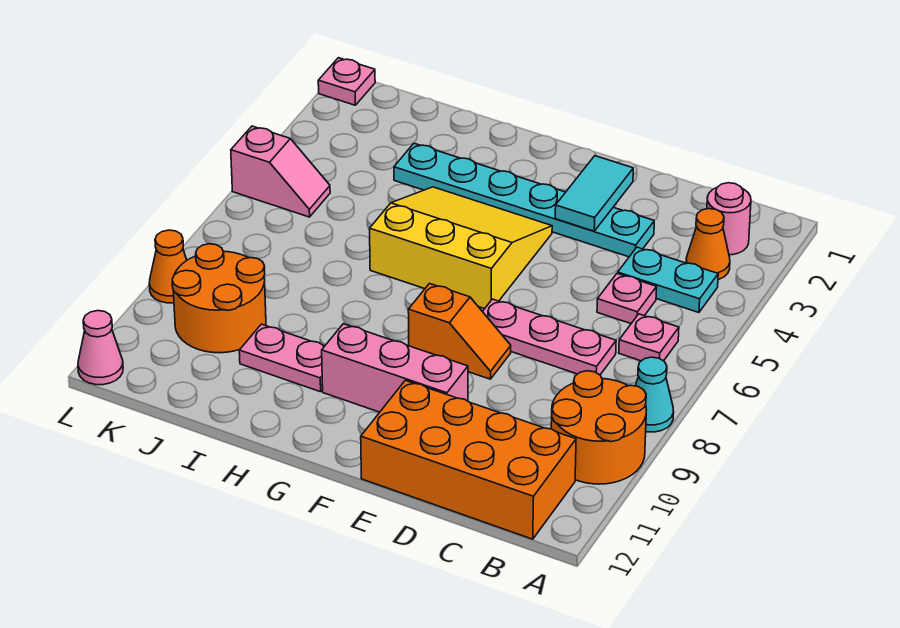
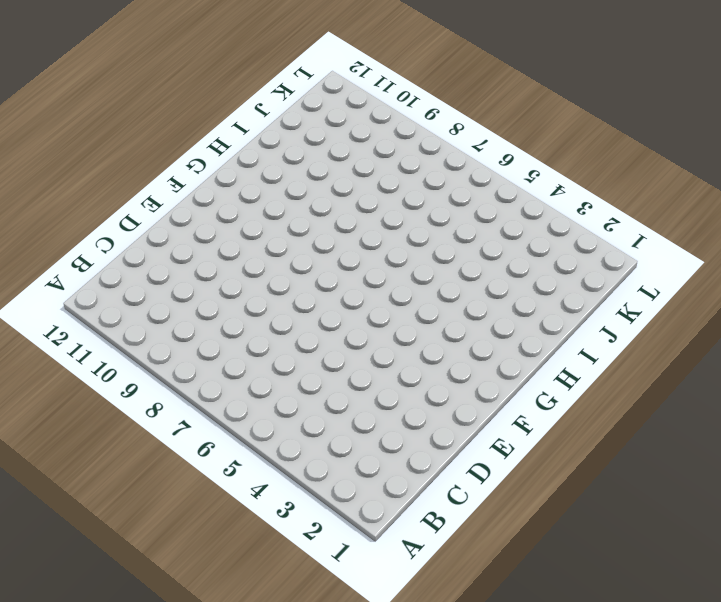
none -> cyan 1x1 cone [635,357,674,432]
none -> orange 2x2 round brick [551,371,646,484]
none -> pink 1x1 round brick [707,183,751,255]

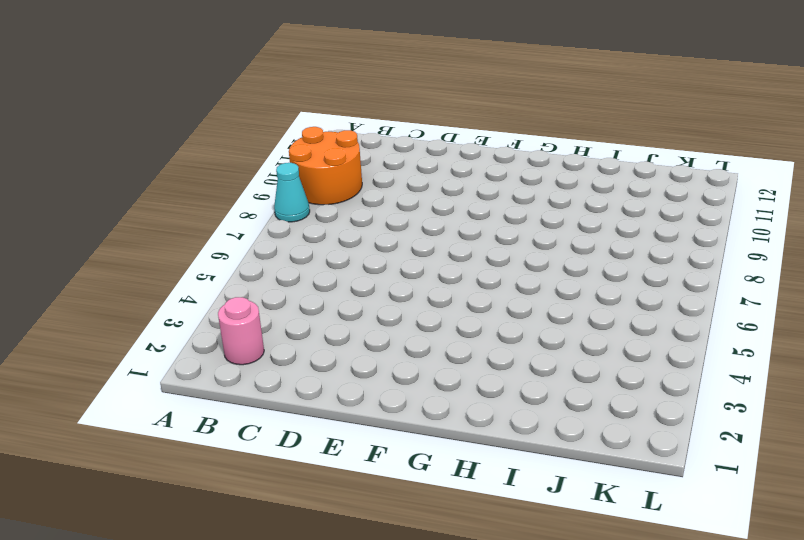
none -> orange 1x1 cone [686,209,730,280]
none -> cyan 1x2 plate [618,247,718,312]
none -> pink 1x1 plate [619,314,679,361]

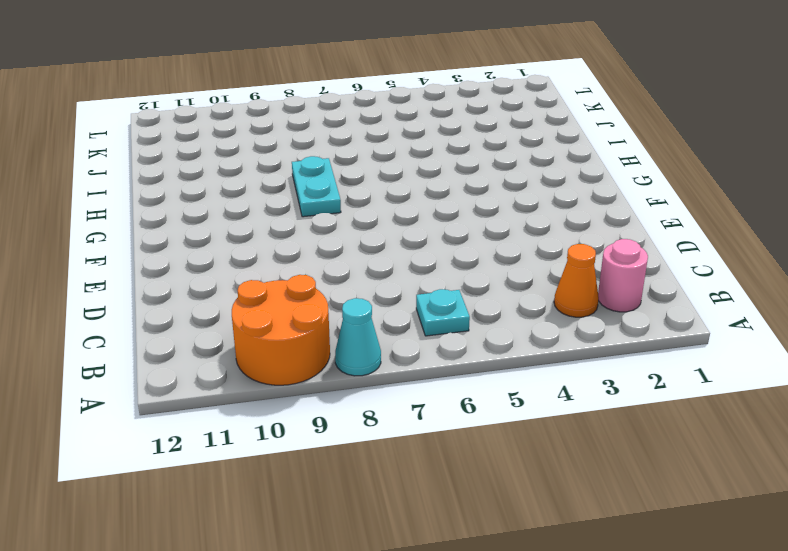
cyan 1x1 plate [416,289,470,336] -> pink 1x1 plate [619,314,679,361]
cyan 1x2 plate [292,156,341,217] -> cyan 1x2 plate moved to [618,247,718,312]
none -> orange 2x4 brick [361,380,576,539]
none -> pink 1x1 plate [597,273,657,323]
none -> pink 1x3 plate [482,299,616,375]

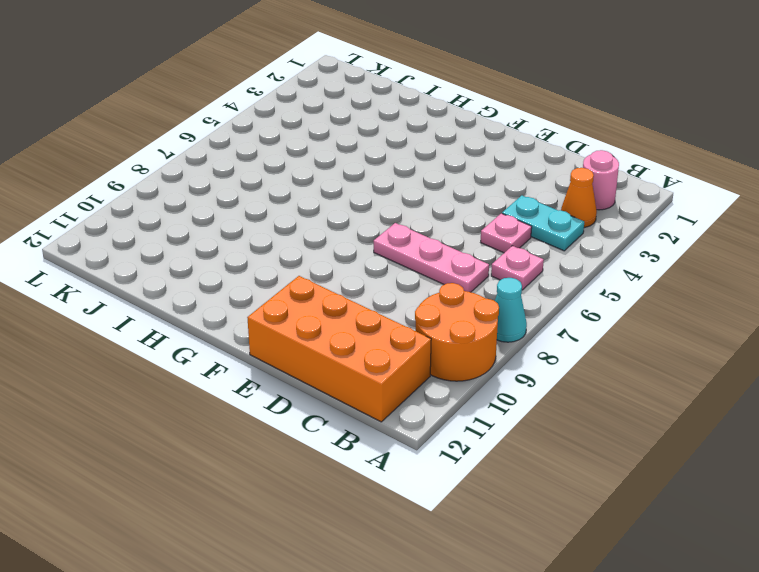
none -> cyan 1x6 plate [394,143,654,257]
none -> orange 1x2 slope [408,284,511,379]
none -> pink 1x3 brick [322,324,468,412]

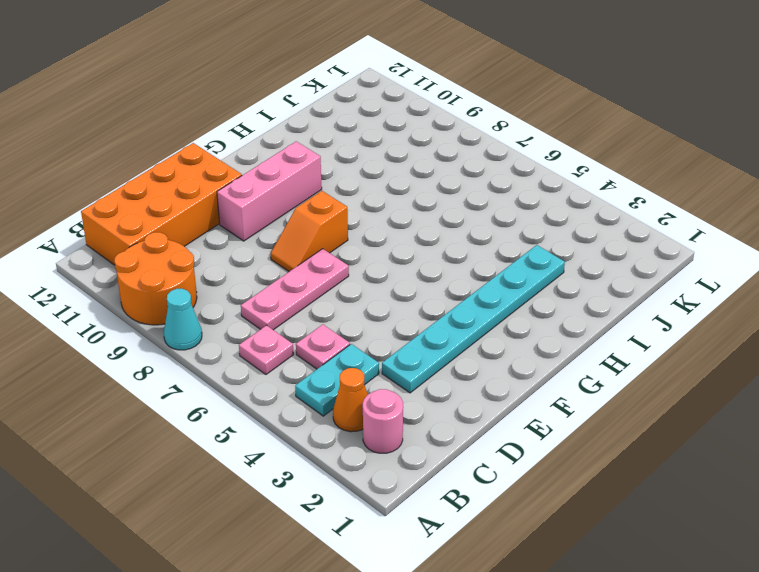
none -> yellow 3x3 slope [370,187,552,309]
none -> pink 1x2 plate [239,324,324,392]
none -> orange 2x2 round brick [172,244,266,353]

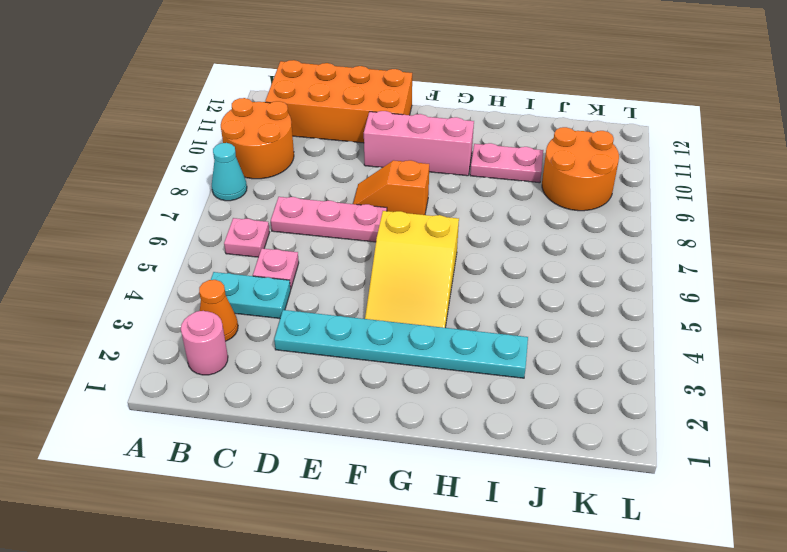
yellow 2x3 slope [365,211,459,328] -> yellow 3x3 slope [370,187,552,309]
none -> pink 1x2 slope [231,126,330,217]
none -> pink 1x1 plate [318,58,375,105]
none -> orange 1x1 cone [149,230,187,303]

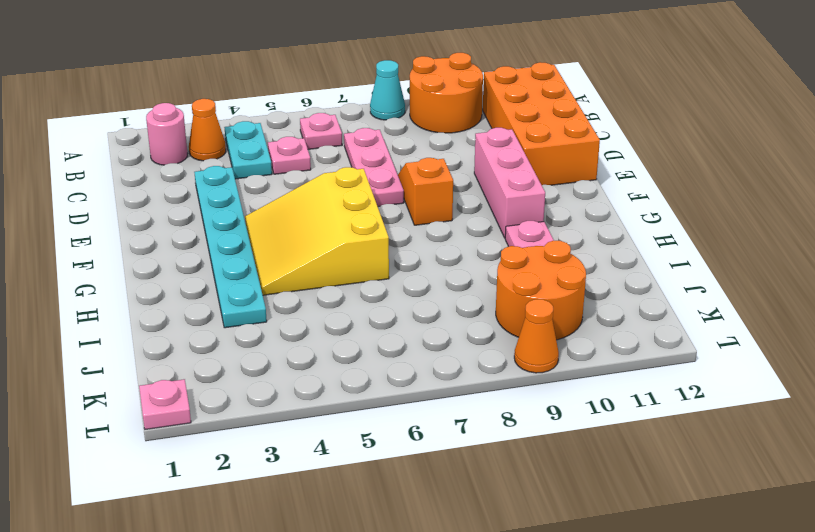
none -> pink 1x2 slope [231,126,330,217]
none -> pink 1x1 cone [78,311,123,385]
none -> cyan 1x2 tile [555,156,633,231]

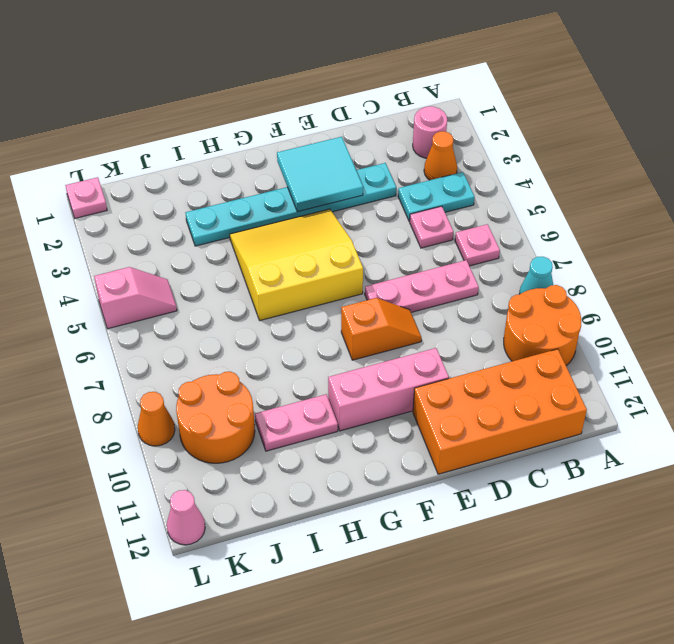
cyan 2x2 tile [277,137,363,212] -> cyan 1x2 tile [555,156,633,231]

